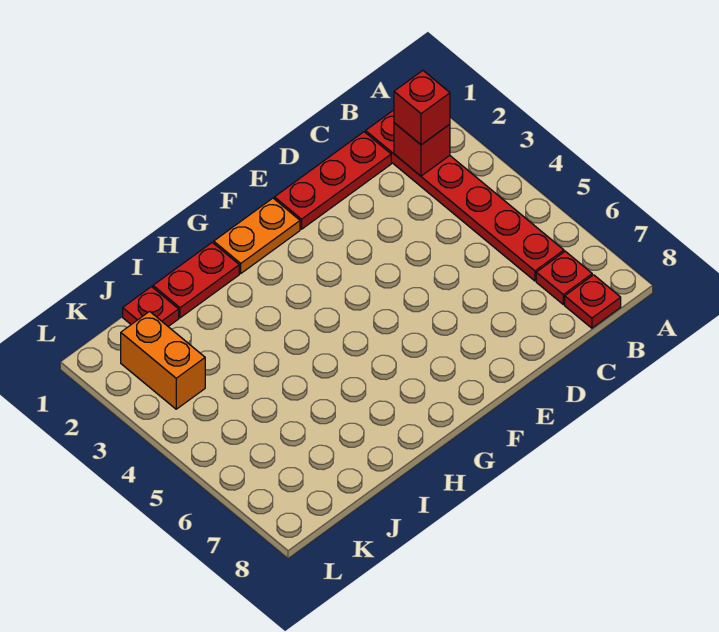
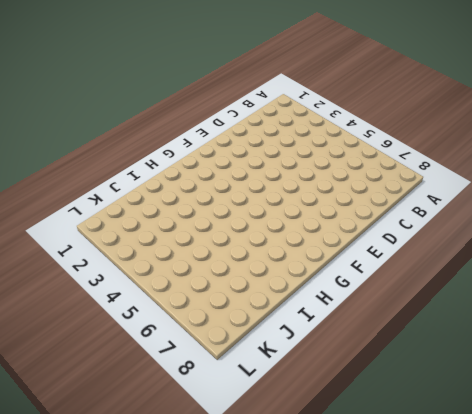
none -> red 1x6 plate [366,110,564,281]
none -> red 1x1 plate [536,251,592,305]

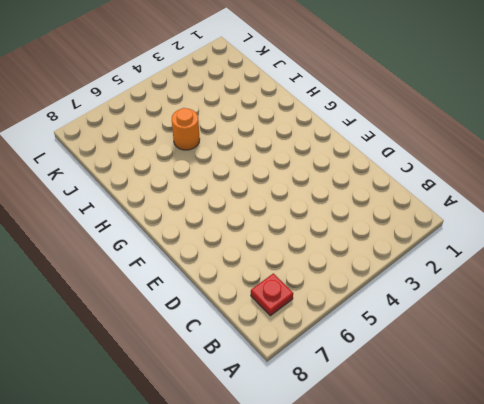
orange 1x1 round brick [172,108,200,150] -> none
none -> red 1x6 plate [366,110,564,281]
none -> red 1x1 plate [565,275,621,328]

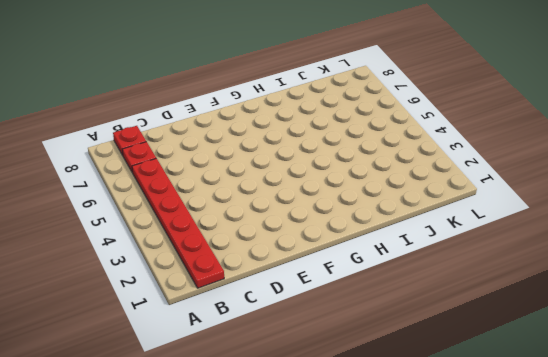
none -> red 1x3 plate [274,132,391,229]
none -> orange 1x2 plate [214,198,300,273]

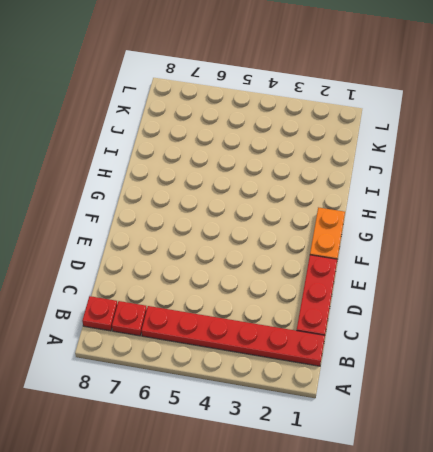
none -> red 1x2 plate [153,242,239,318]
none -> red 1x1 plate [123,287,179,326]

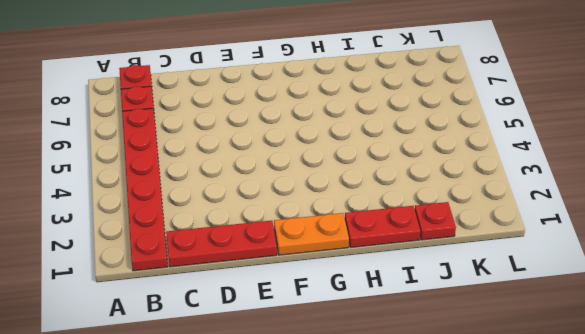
none -> orange 1x2 brick [121,311,205,409]
none -> red 1x1 brick [394,123,450,176]

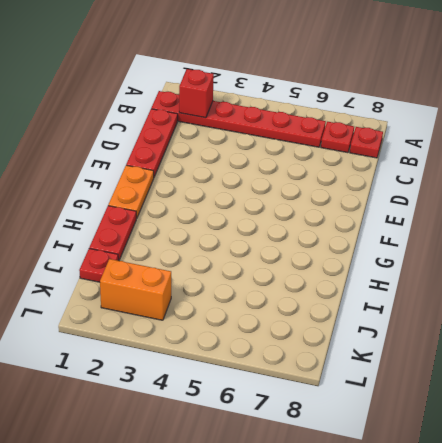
none -> red 1x1 brick [394,71,450,145]

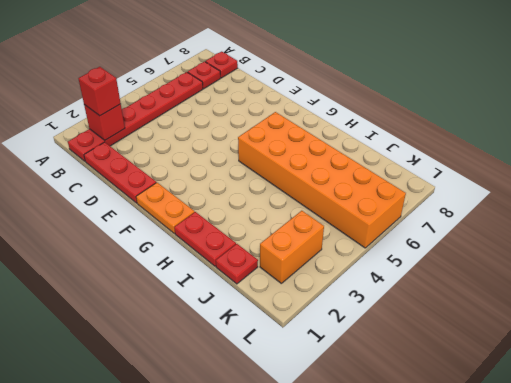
orange 2x6 brick [238,112,406,248] -> none

